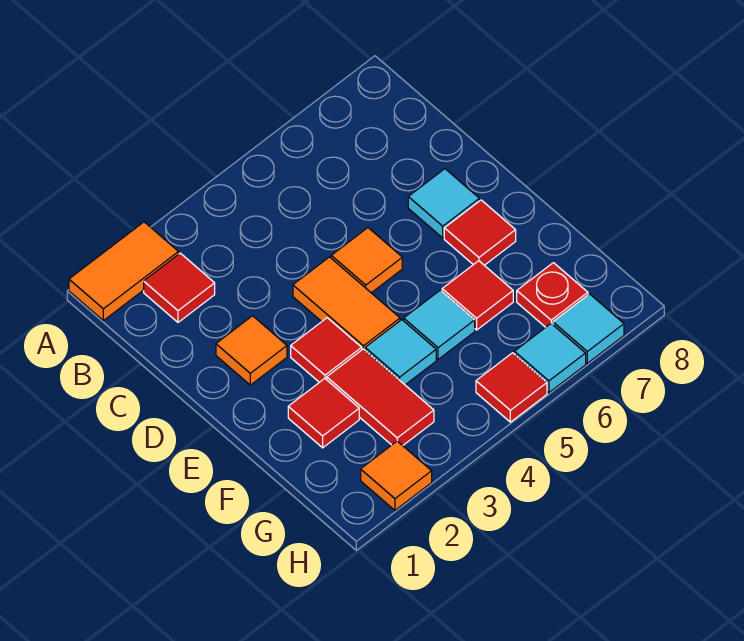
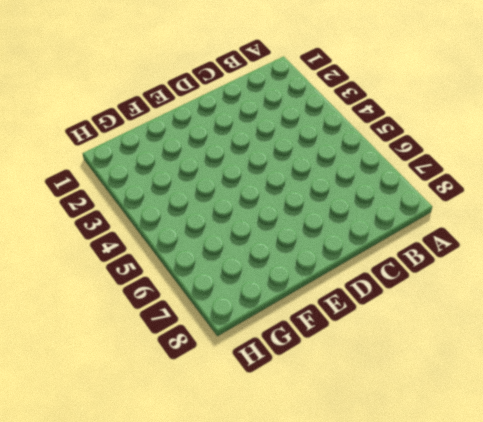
none -> orange 1x2 tile [69,222,179,321]
none -> red 1x1 tile [144,253,215,322]
none -> orange 1x1 tile [216,316,287,385]

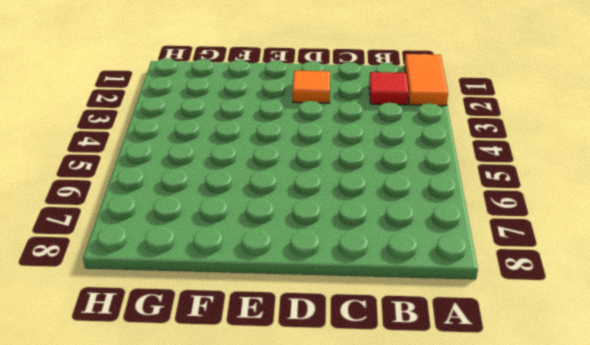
none -> orange 1x2 tile [293,257,400,350]
none -> orange 1x1 tile [331,228,402,293]
none -> cyan 1x1 tile [408,169,479,238]

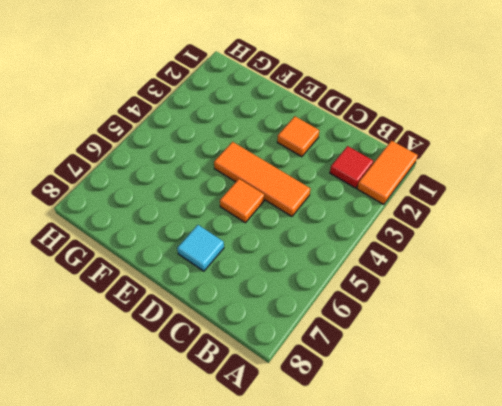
orange 1x3 tile [214,142,310,216] -> orange 1x2 tile [293,257,400,350]
none -> red 1x1 tile [291,318,362,382]
none -> red 1x1 tile [444,200,516,265]
none -> red 1x1 tile [288,379,359,448]

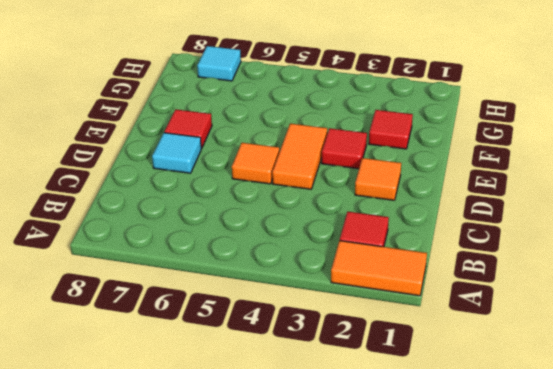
none -> red 1x2 tile [327,349,434,446]
none -> cyan 1x1 tile [365,320,436,385]
none -> cyan 1x1 tile [404,290,475,359]

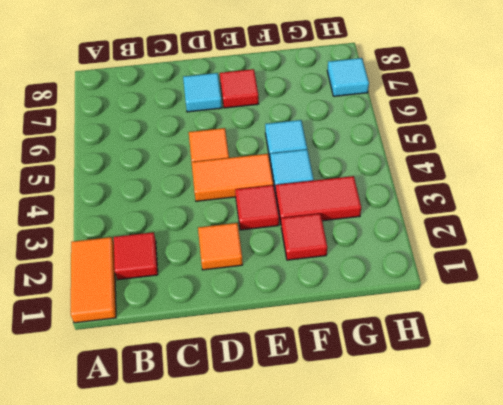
none -> red 1x1 tile [442,261,513,330]
none -> red 1x1 plate [517,263,588,327]
none -> orange 1x1 tile [361,441,432,510]

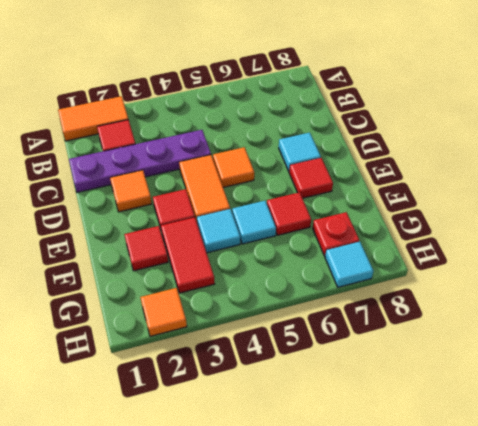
purple 1x4 plate [69,130,211,192] -> none
none -> red 1x1 tile [476,353,547,422]
none -> cyan 1x1 tile [514,324,586,393]

